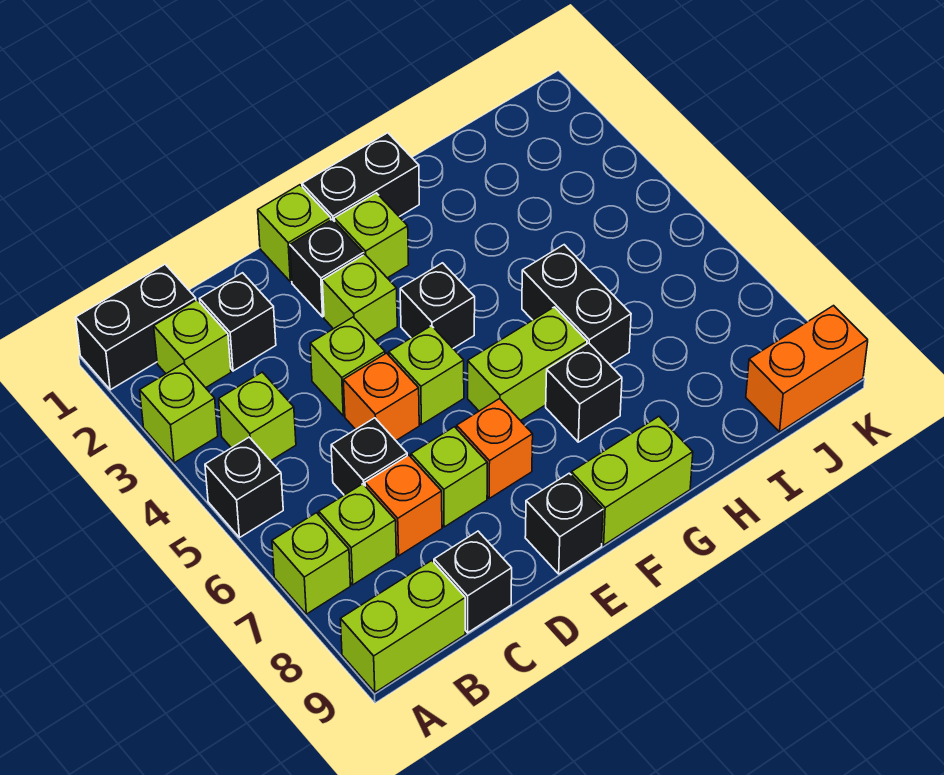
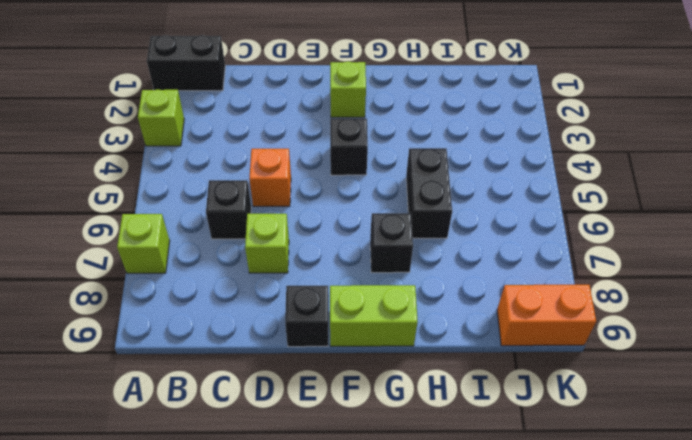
none -> black 1x1 brick [205,437,283,538]
none -> lime 1x2 brick [340,561,465,692]
none -> lime 1x1 brick [154,300,231,388]

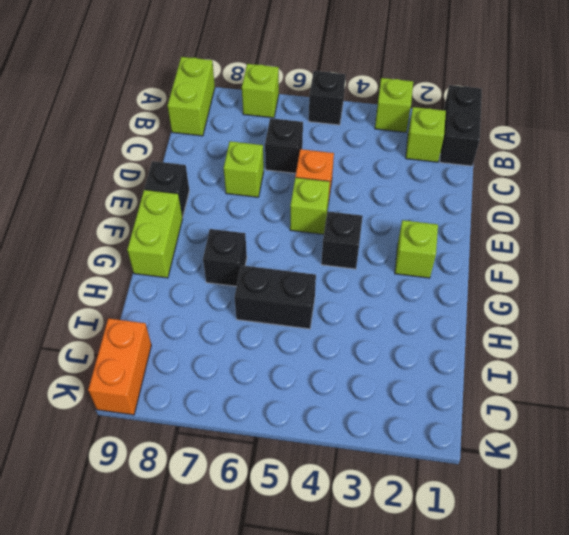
none -> lime 1x1 brick [219,372,296,461]
none -> lime 1x1 brick [319,484,396,585]
none -> black 1x1 brick [200,273,276,371]

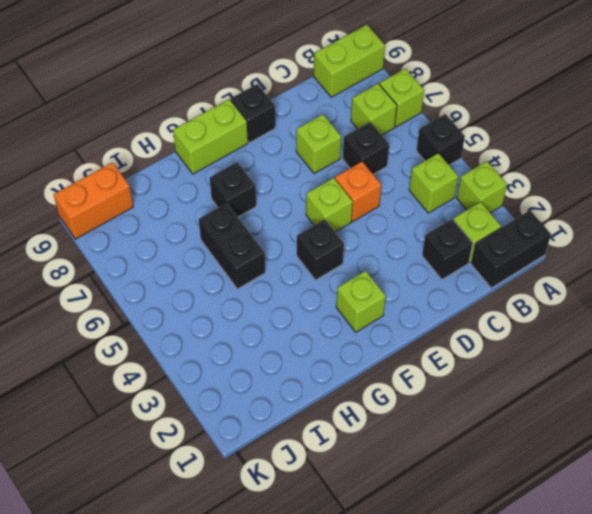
none -> orange 1x1 brick [365,455,442,556]
none -> black 1x1 brick [434,531,512,633]
none -> lime 1x1 brick [310,317,385,416]

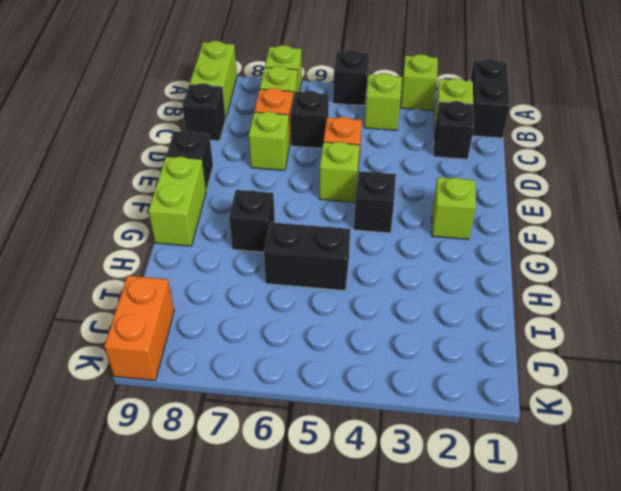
none -> lime 1x1 brick [310,317,385,416]
none -> lime 1x1 brick [258,185,331,282]
none -> black 1x1 brick [290,219,363,317]

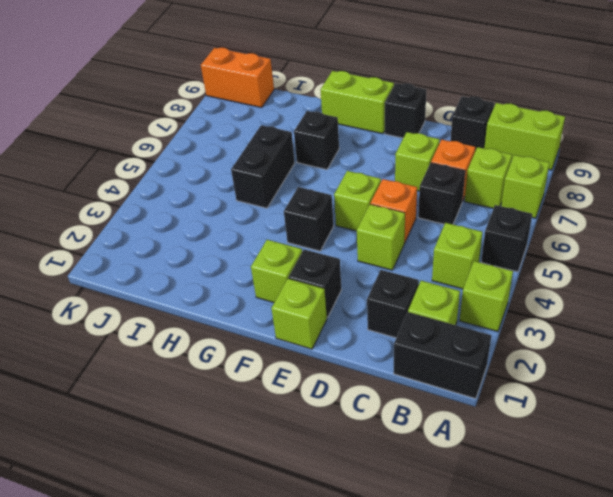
none -> lime 1x1 brick [322,255,397,340]
none -> orange 1x1 brick [457,399,533,498]
none -> black 1x2 brick [302,133,419,222]

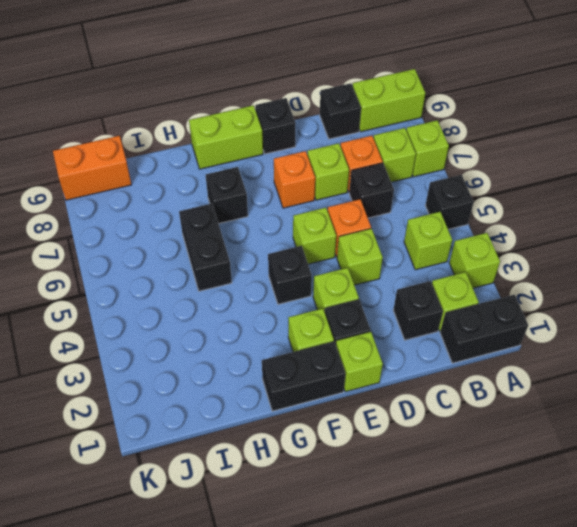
none -> lime 1x2 brick [468,307,587,421]

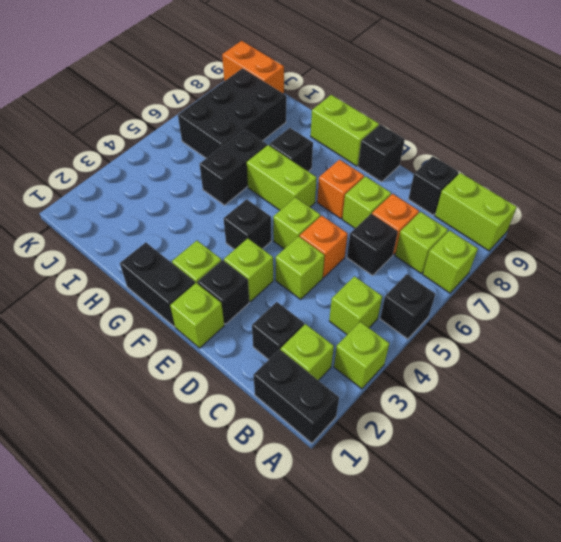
black 2x3 brick [178,68,286,158] -> none

